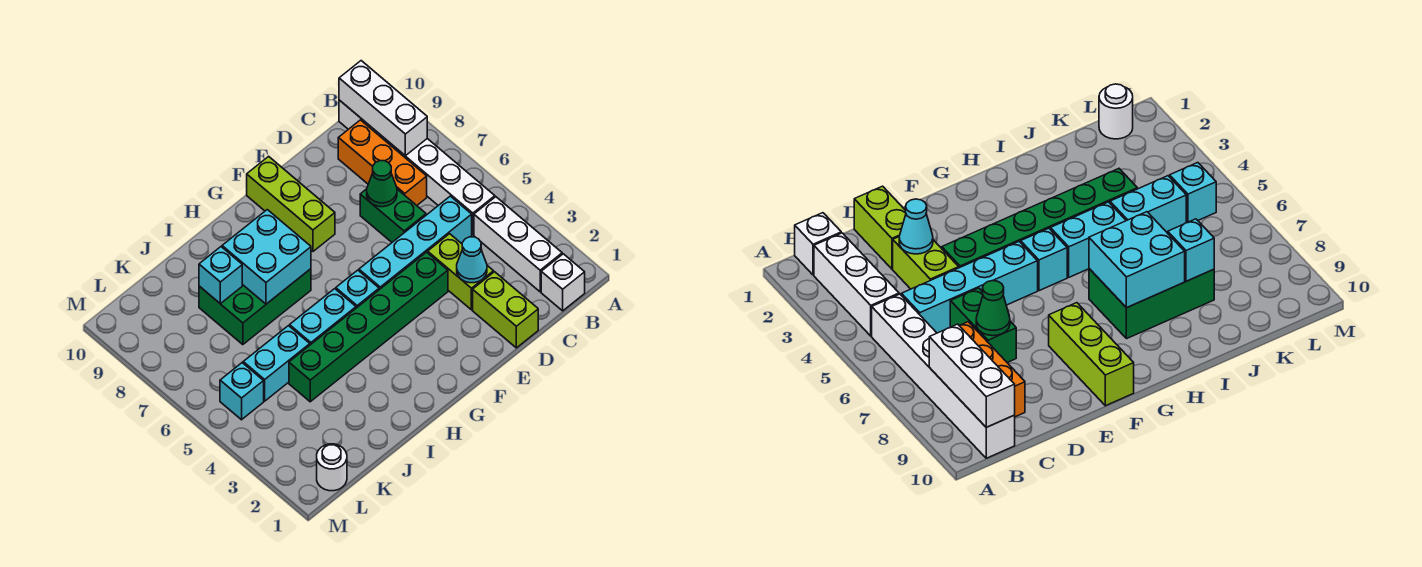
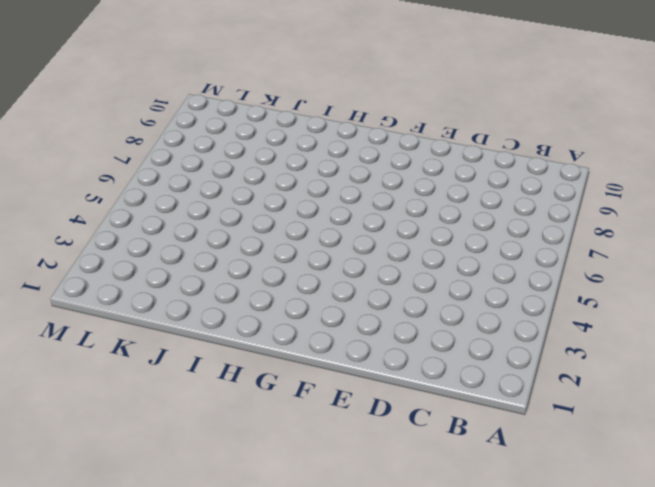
none -> white 1x1 brick [541,254,585,311]
none -> white 1x3 brick [474,197,562,292]
none -> white 1x6 brick [339,100,495,235]

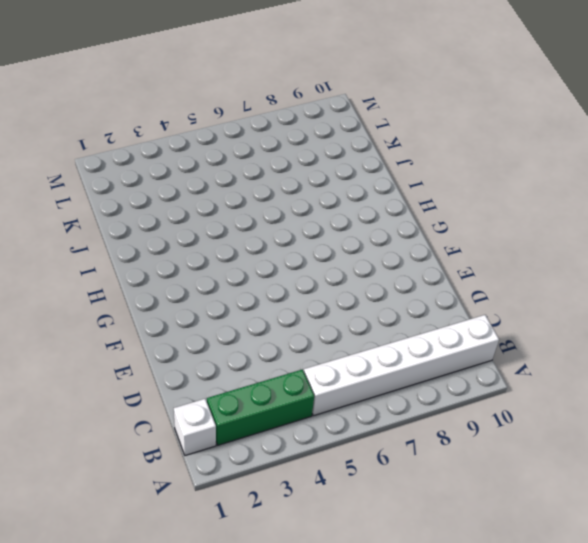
green 1x3 brick [207,370,314,445] -> white 1x3 brick [474,197,562,292]
none -> cyan 1x4 brick [359,196,472,290]
none -> orange 1x3 brick [338,120,427,205]
none -> lime 1x2 brick [473,272,538,348]

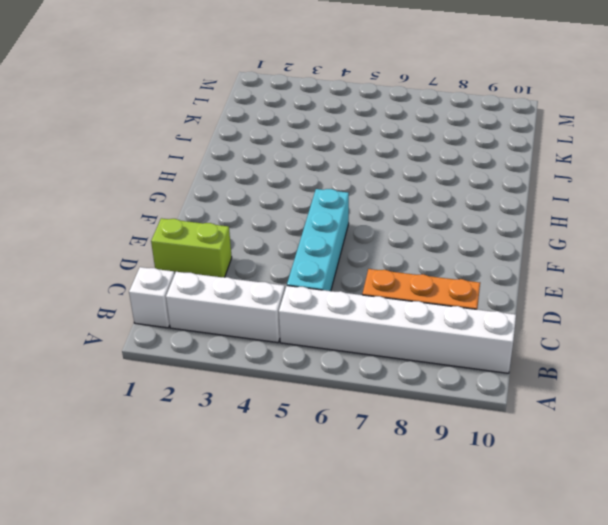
none -> lime 1x2 brick [428,234,494,310]
none -> green 1x2 brick [360,189,426,242]
none -> green 1x6 brick [289,252,448,402]

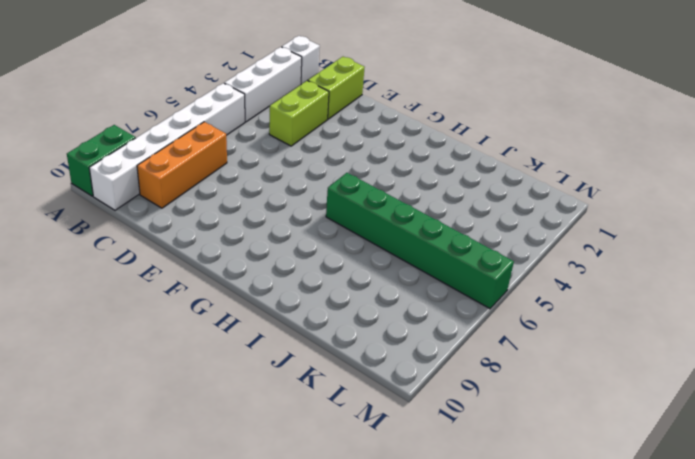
green 1x2 brick [67,125,135,196] -> green 1x2 brick moved to [360,189,426,242]
green 1x6 brick [326,173,514,309] -> green 1x6 brick moved to [289,252,448,402]
none -> cyan 1x4 brick [359,196,472,290]
none -> lime 1x3 brick [247,156,335,251]
none -> cyan 1x1 brick [336,270,379,308]

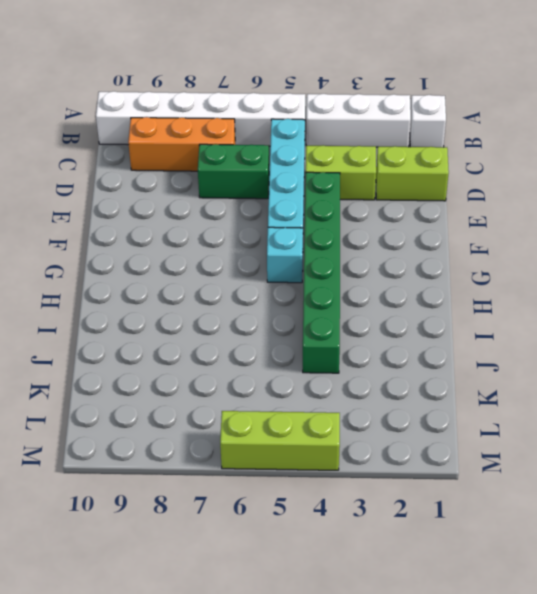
lime 1x3 brick [220,411,340,470] -> lime 1x3 brick moved to [247,156,335,251]
none -> cyan 1x2 brick [290,289,356,345]
none -> green 2x3 brick [199,269,311,345]
none -> cyan 1x2 brick [243,326,310,401]

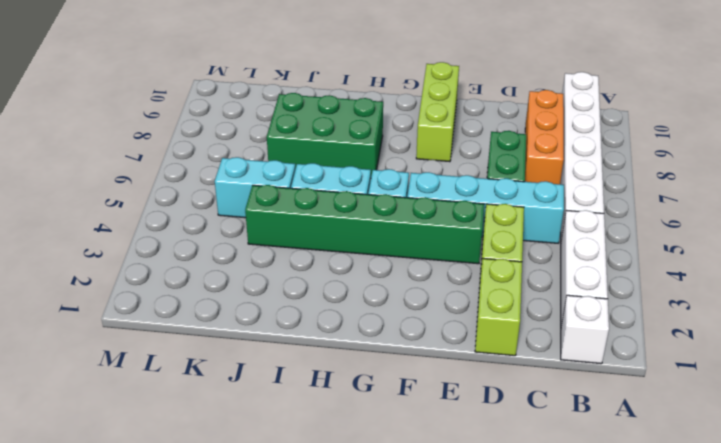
none -> white 1x1 round brick [317,444,347,491]
none -> cyan 1x1 brick [220,363,264,420]
none -> white 1x3 brick [339,61,427,156]

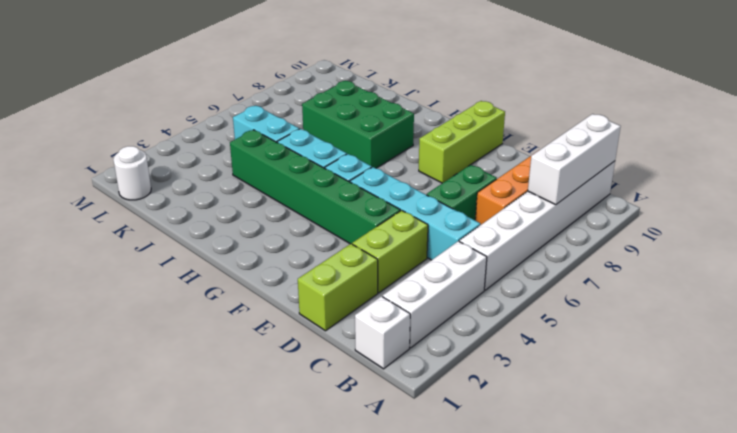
none -> cyan 1x1 brick [220,363,264,420]
none -> cyan 1x1 cone [457,237,487,283]
none -> green 1x1 cone [367,161,397,207]

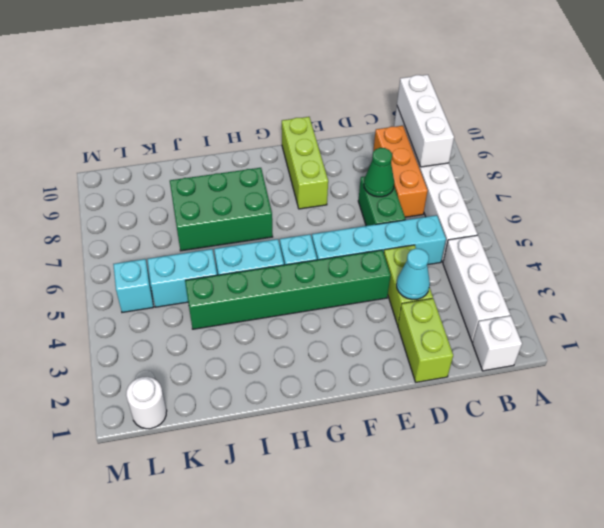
none -> cyan 2x2 brick [222,210,311,304]
none -> cyan 1x1 brick [199,247,242,304]

